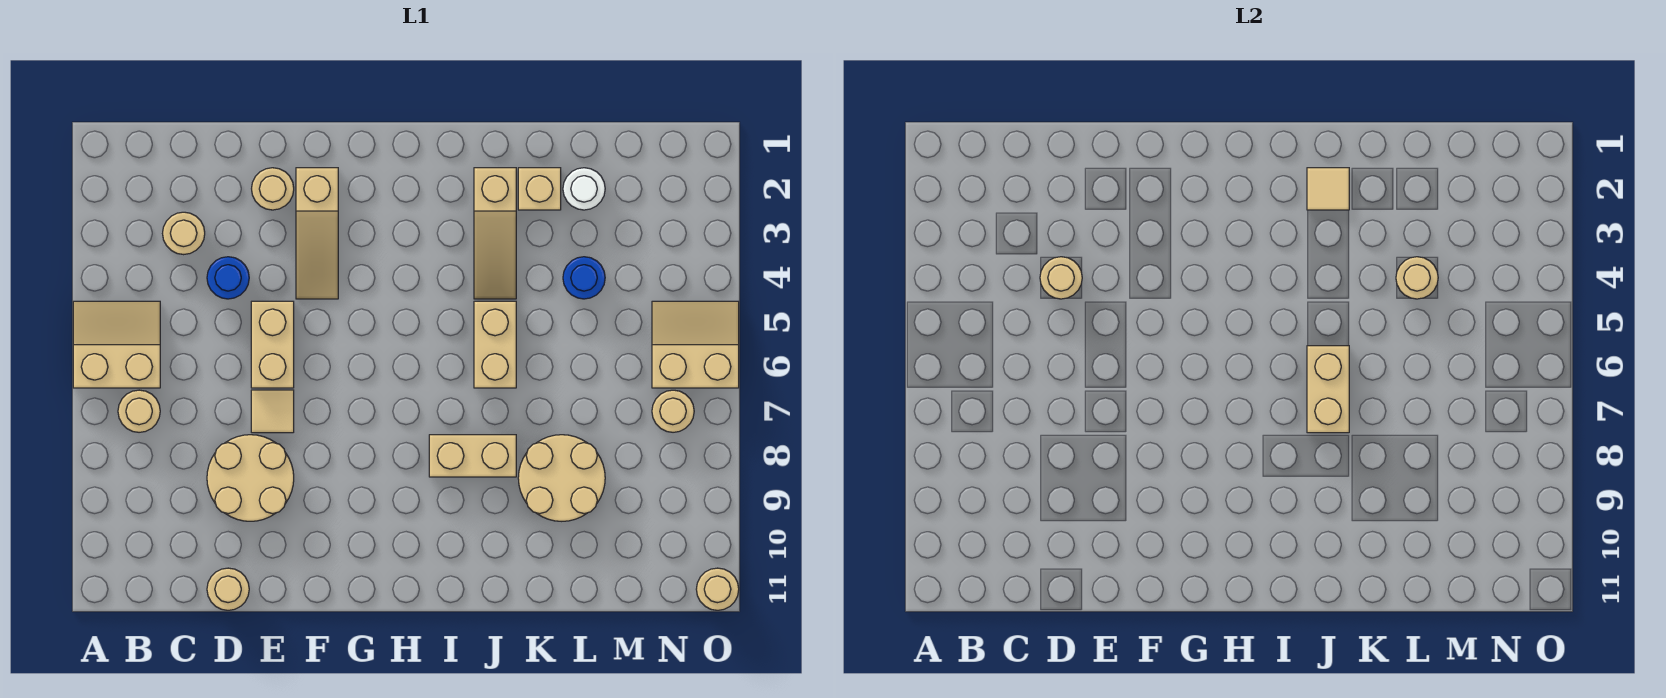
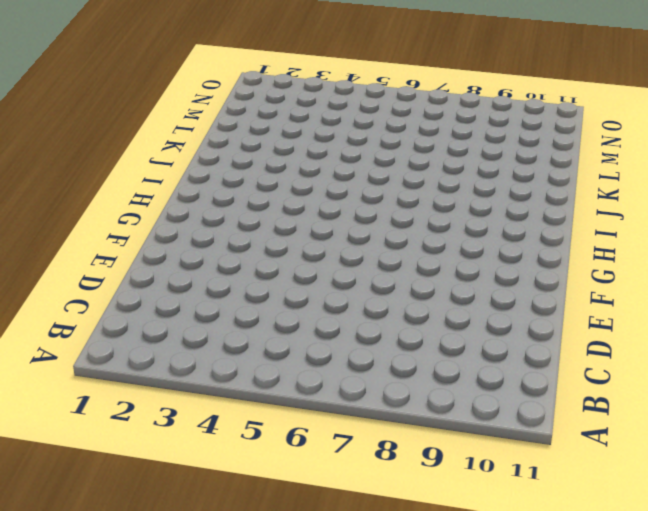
none -> tan 2x2 slope [73,301,160,388]
none -> tan 1x1 round brick [118,390,160,432]
none -> tan 1x1 round brick [163,212,205,255]

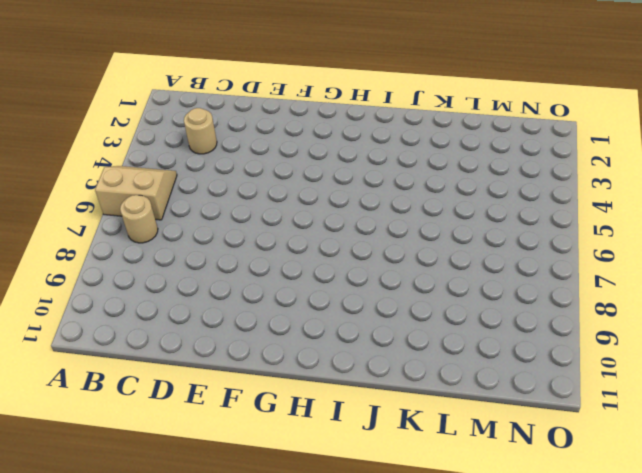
none -> blue 1x1 round brick [207,257,249,299]
none -> tan 2x2 round brick [207,435,294,521]
none -> tan 1x1 round brick [207,568,249,610]

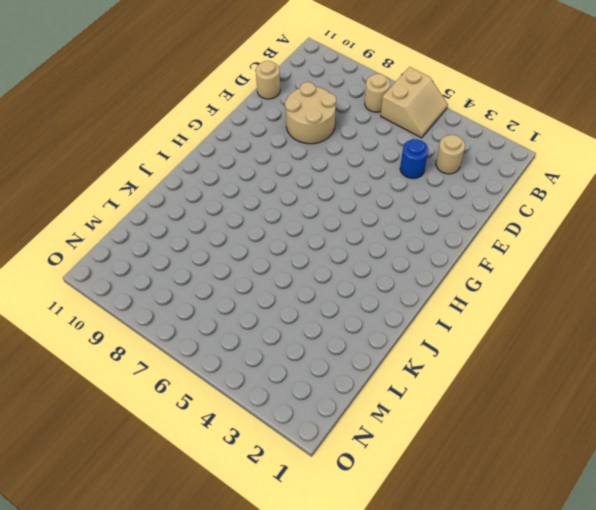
none -> tan 1x1 round brick [252,168,294,210]
none -> tan 1x2 brick [251,301,294,388]
none -> tan 1x1 tile [251,390,294,433]

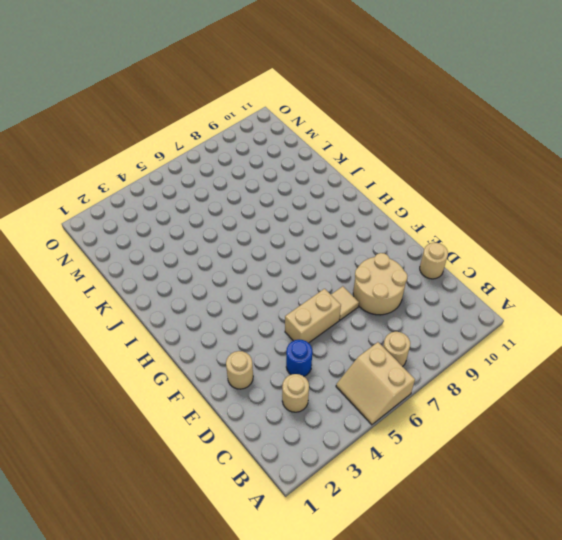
none -> tan 1x3 slope [296,168,338,299]
none -> tan 1x2 brick [429,435,516,477]
none -> tan 1x3 slope [474,168,516,299]

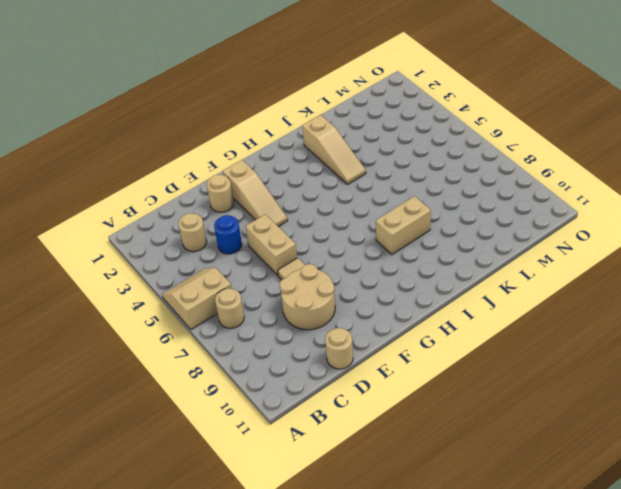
none -> tan 1x2 brick [474,301,516,388]
none -> tan 1x1 brick [518,168,561,210]
none -> tan 2x2 round brick [518,435,605,521]

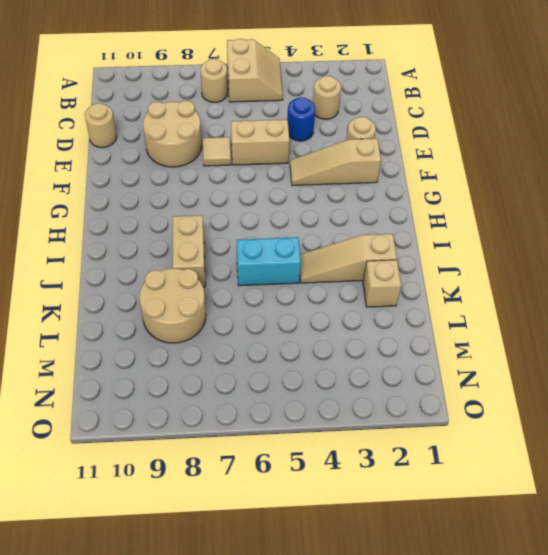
cyan 1x2 brick [237,237,301,286] -> tan 1x2 brick [474,301,516,388]
none -> white 1x1 round brick [563,168,605,210]
none -> blue 1x1 round brick [563,257,605,299]
none -> tan 2x2 slope [652,301,739,388]

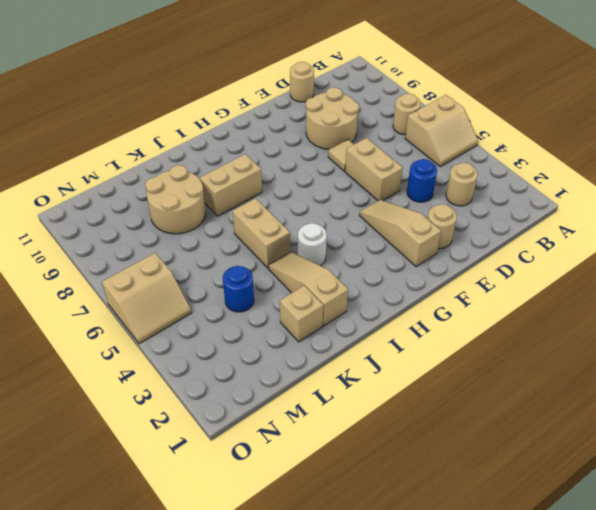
white 1x1 round brick [298,223,327,266] -> white 1x1 round brick moved to [563,168,605,210]
none -> tan 1x1 round brick [652,390,694,432]
none -> tan 1x1 round brick [696,568,739,610]
none -> tan 1x1 round brick [1040,257,1082,299]

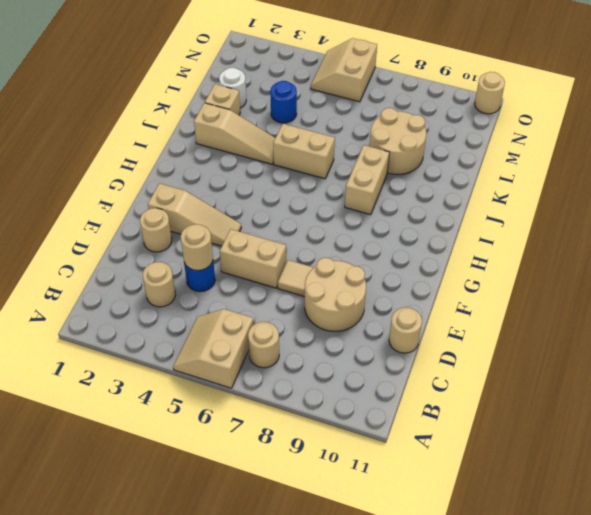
none -> tan 1x1 round brick [652,390,694,432]
none -> tan 1x1 tile [1307,168,1349,210]
none -> tan 1x2 brick [1307,346,1349,433]

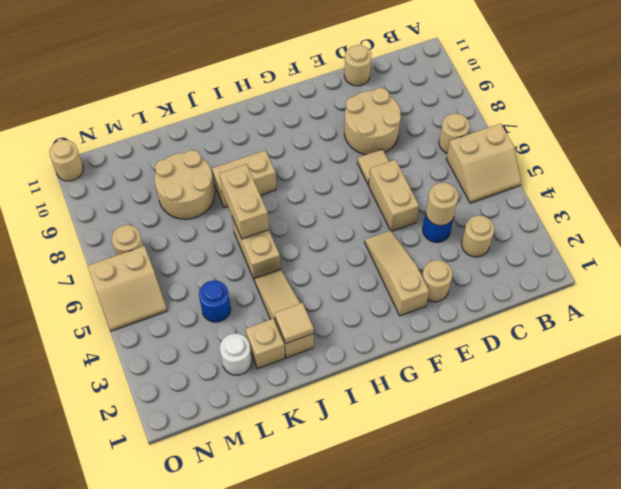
none -> tan 1x1 round brick [1396,257,1438,299]

